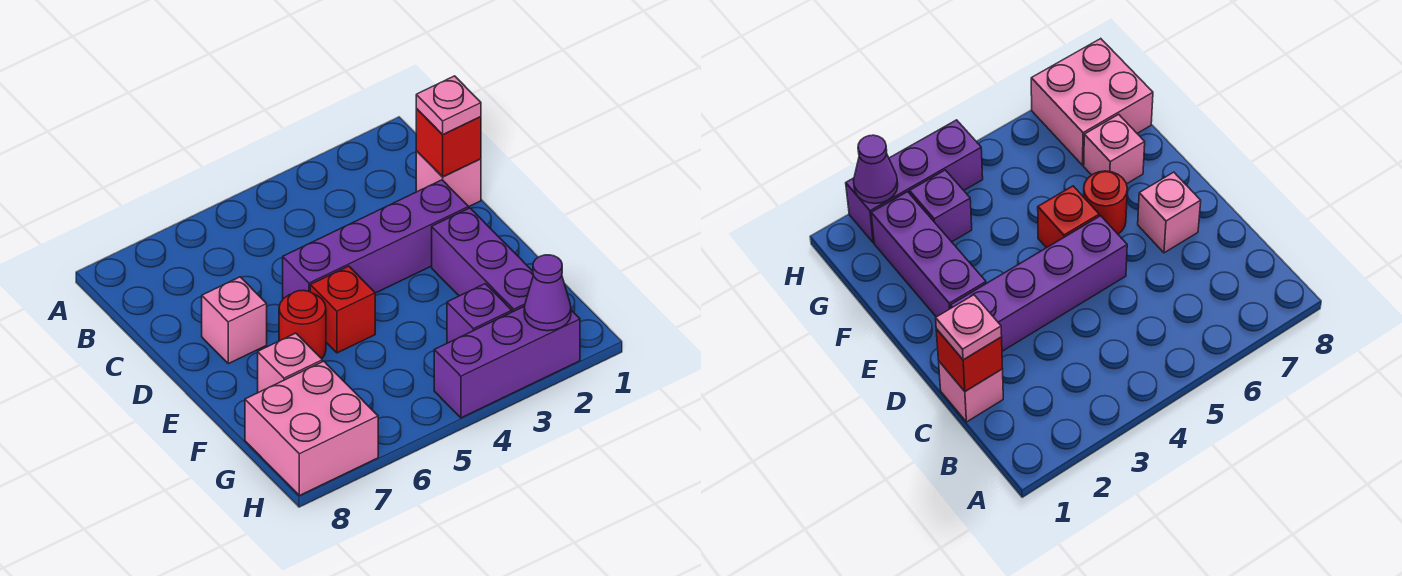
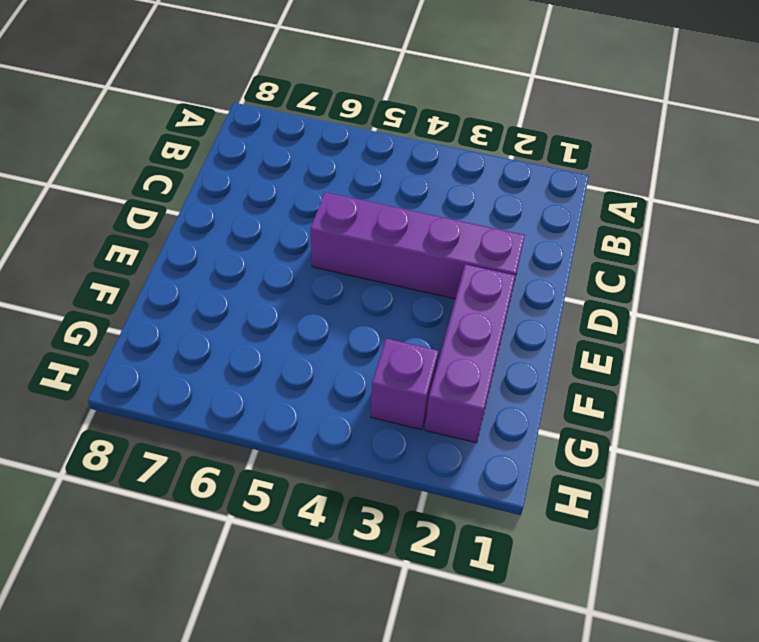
none -> pink 1x1 brick [416,151,481,206]
none -> pink 1x1 brick [202,277,267,364]
none -> red 1x1 brick [310,266,375,353]

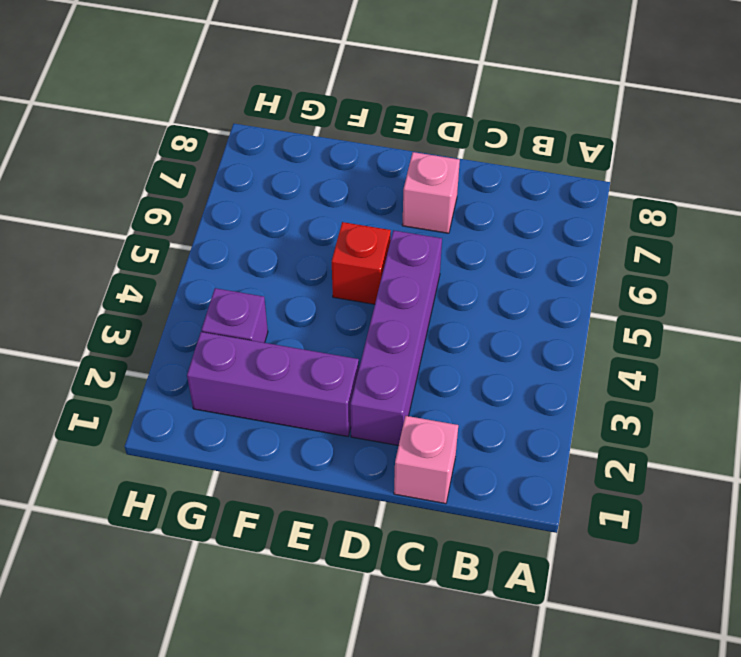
none -> red 1x1 round brick [279,290,326,359]
none -> pink 1x1 brick [258,333,322,393]
none -> pink 2x2 brick [245,361,378,496]

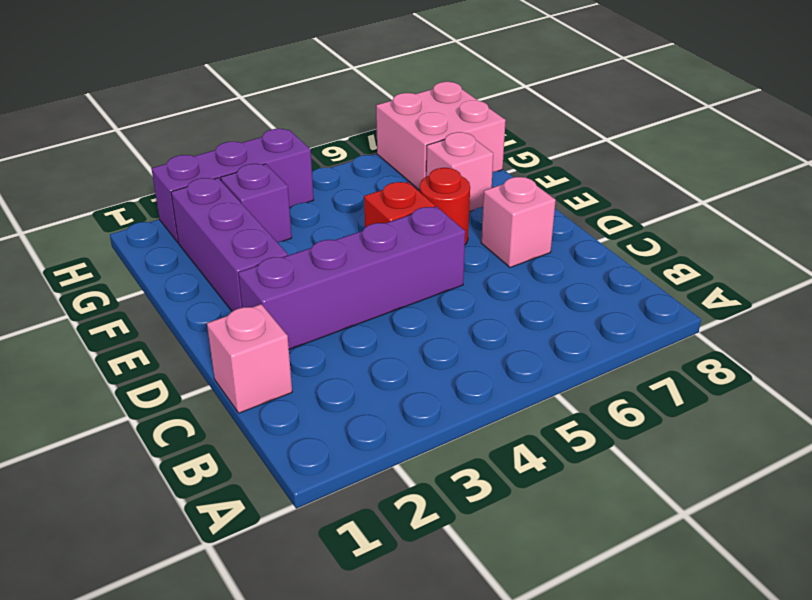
none -> red 1x1 brick [416,109,481,177]
none -> purple 1x1 cone [524,255,571,331]
none -> pink 1x1 plate [416,76,481,135]

